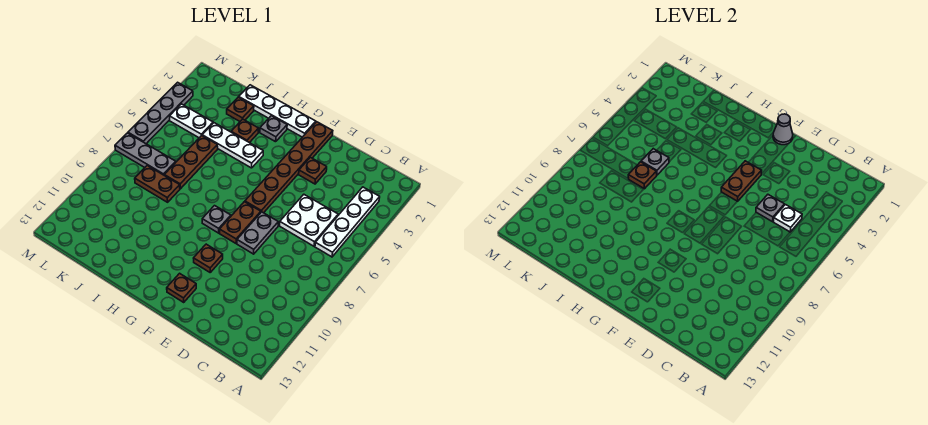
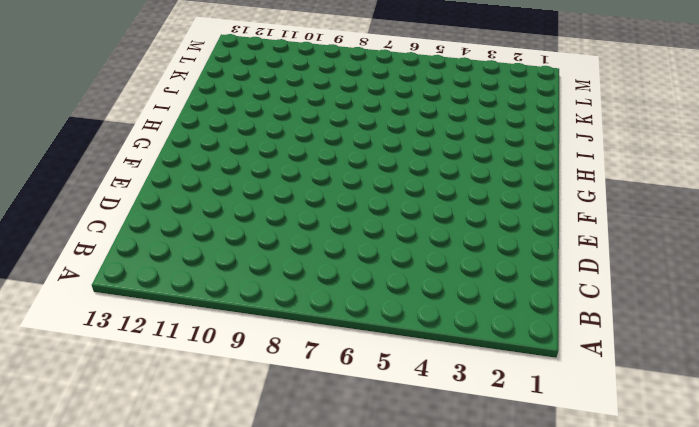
none -> white 1x4 plate [315,187,380,257]
none -> white 2x2 plate [280,195,338,246]
none -> brown 1x1 plate [299,157,327,184]

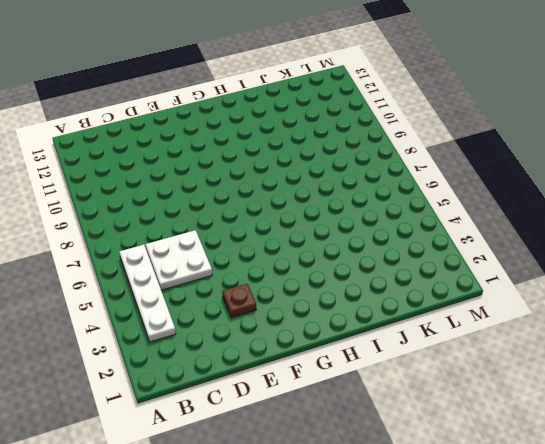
none -> grey 1x2 plate [237,212,278,254]
none -> brown 1x6 plate [245,122,333,213]
none -> brown 1x2 plate [220,202,261,243]

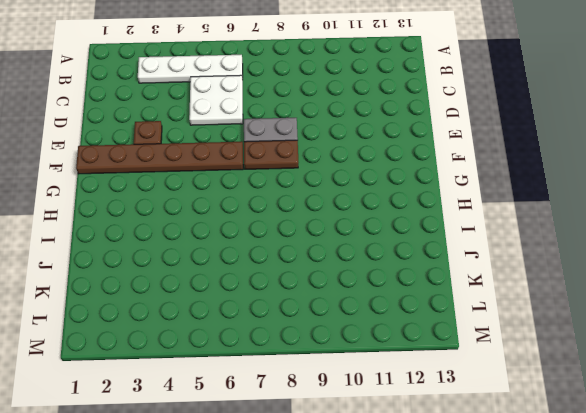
none -> brown 1x1 plate [194,244,223,272]
none -> brown 1x1 plate [167,273,196,302]
none -> white 1x4 plate [239,85,316,137]

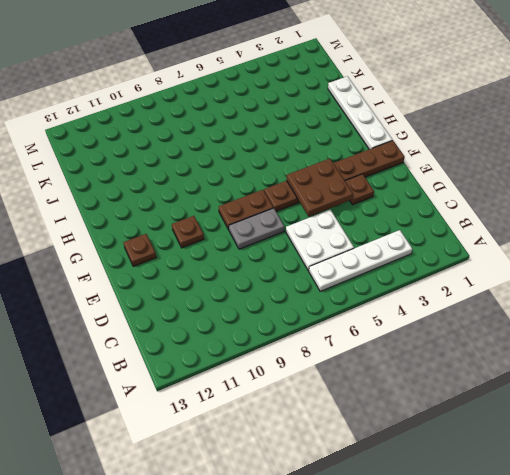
brown 2x2 plate [287,159,353,217] -> brown 1x2 plate [721,161,762,201]
none -> grey 1x1 plate [202,206,231,233]
none -> grey 1x1 plate [260,116,287,142]
none -> white 1x3 plate [202,123,263,168]

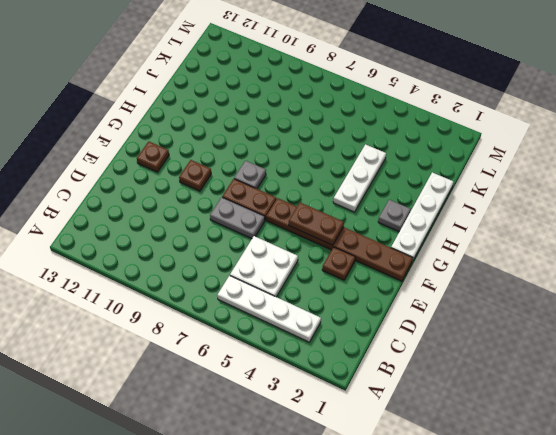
none -> brown 1x1 plate [231,119,259,143]
none -> brown 1x1 plate [227,97,254,121]
none -> brown 1x3 plate [164,136,218,189]

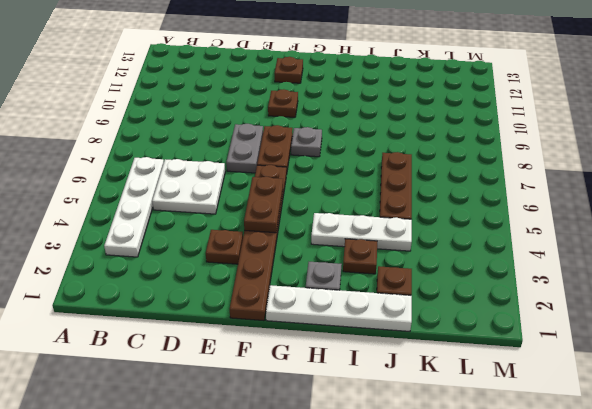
none -> brown 1x2 plate [135,166,180,202]
none -> white 1x2 plate [170,104,213,138]
none -> grey 1x3 plate [115,133,176,175]

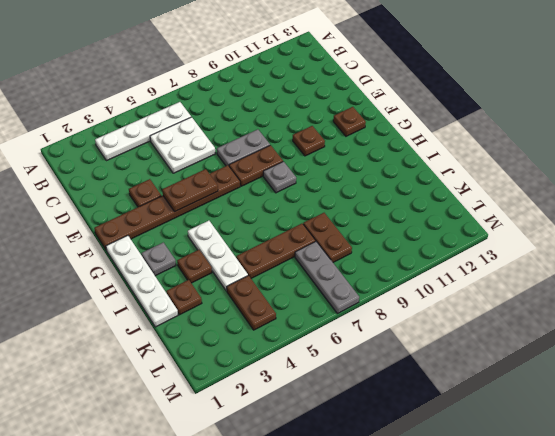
brown 1x2 plate [227,276,276,330] -> white 1x2 plate [170,104,213,138]
none -> grey 1x4 plate [128,82,193,144]
none -> white 1x1 plate [774,205,802,232]
none -> grey 1x1 plate [756,195,784,222]

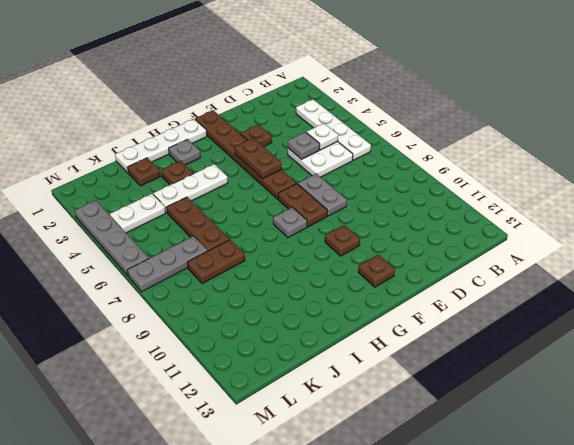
none -> grey 1x1 cone [773,114,793,145]
none -> grey 1x1 plate [641,149,669,175]
none -> brown 1x1 plate [628,162,657,189]

